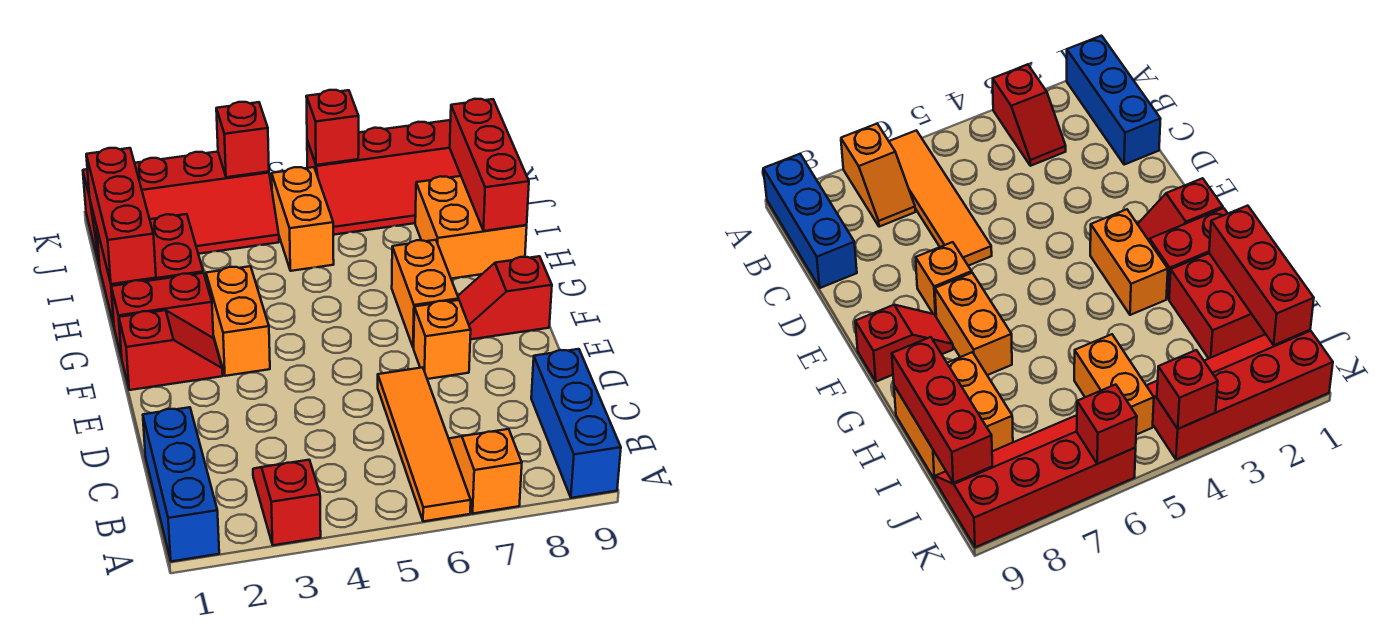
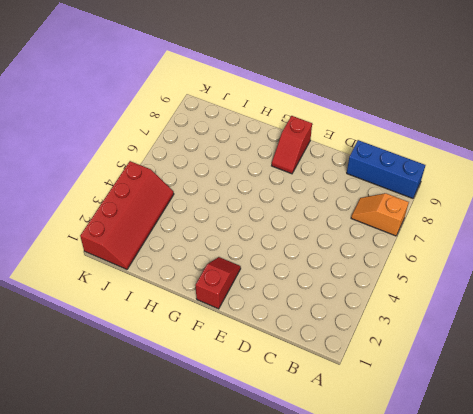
none -> blue 1x3 brick [143,407,219,561]
none -> red 1x2 slope [253,460,321,545]
none -> orange 1x4 tile [378,367,471,521]

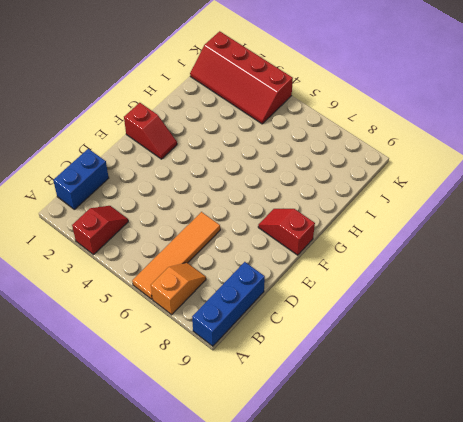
blue 1x2 brick [53,149,109,209] -> blue 1x3 brick [143,407,219,561]
none -> orange 1x1 brick [414,300,471,379]
none -> orange 1x2 brick [206,266,270,376]
none -> orange 1x2 brick [392,240,459,348]

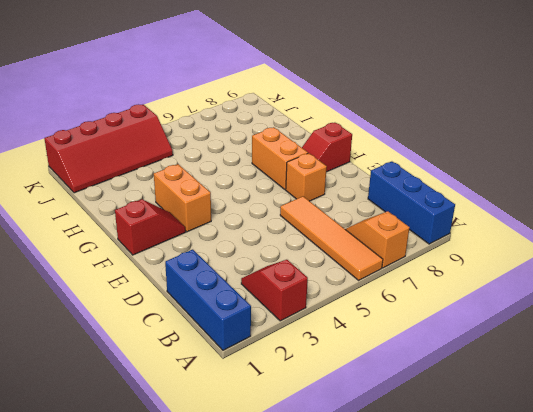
none -> red 1x2 brick [111,273,213,358]
none -> red 2x2 brick [97,214,203,325]
none -> orange 2x2 brick [415,176,527,279]

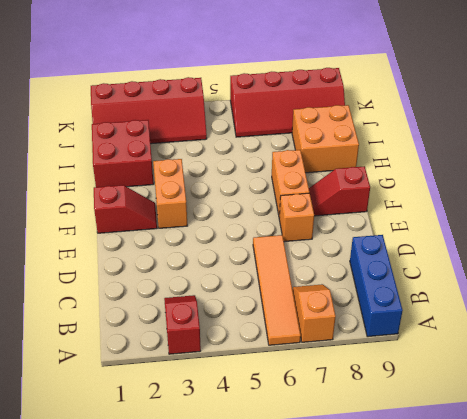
none -> blue 1x3 brick [143,407,219,561]
none -> red 1x2 brick [111,273,213,358]
none -> orange 1x2 brick [272,167,334,271]

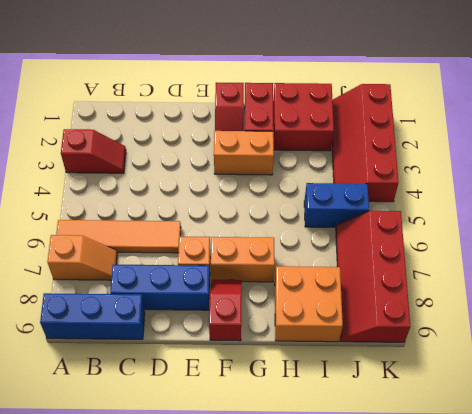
blue 1x3 brick [110,265,210,310] -> blue 1x3 brick moved to [143,407,219,561]
blue 1x2 brick [304,183,369,227] -> orange 1x2 brick [272,167,334,271]
none -> red 1x3 brick [86,148,156,284]
none -> red 1x3 brick [450,99,529,231]
none -> red 1x1 brick [216,102,269,177]

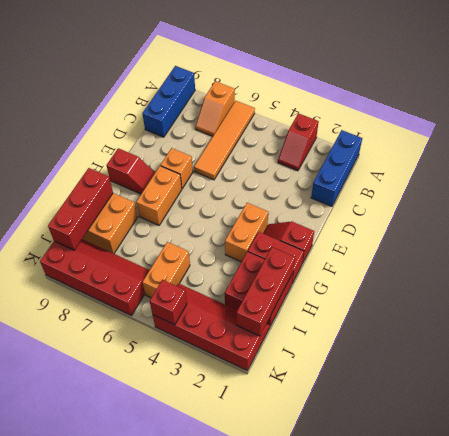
none -> red 1x1 brick [306,90,359,165]

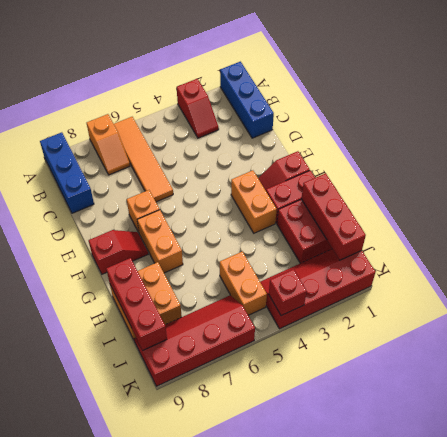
none -> red 1x1 brick [306,90,359,165]

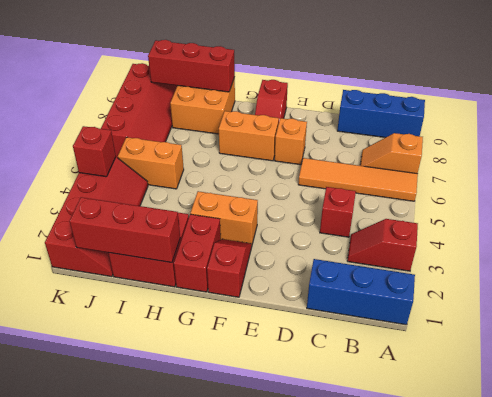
red 1x1 brick [320,187,356,237] -> red 1x1 brick moved to [306,90,359,165]

